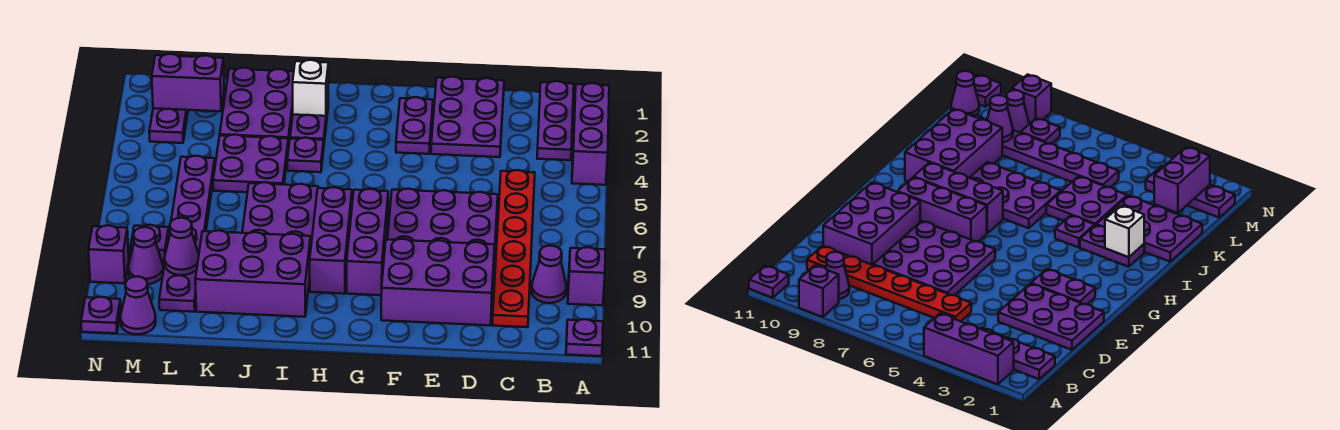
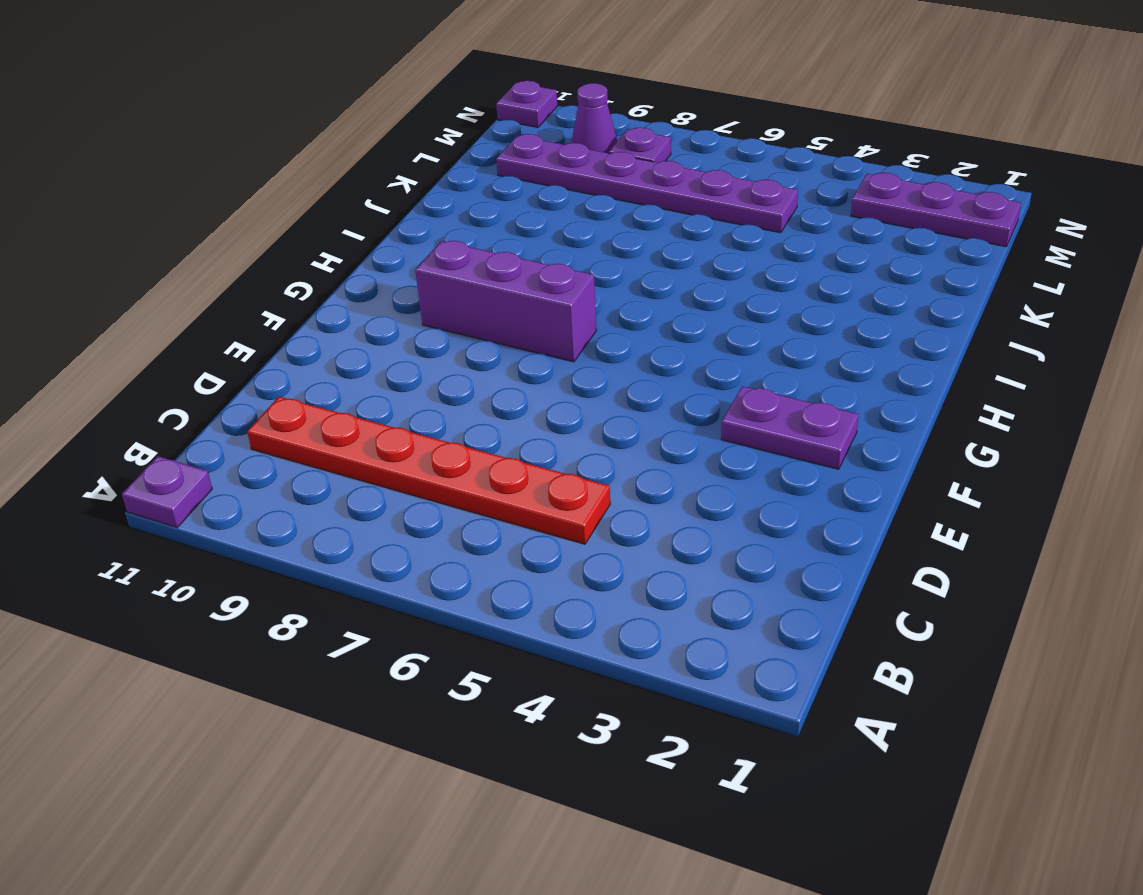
none -> purple 1x3 brick [572,83,609,185]
none -> purple 1x1 brick [568,247,605,306]
none -> purple 1x3 plate [537,81,574,160]

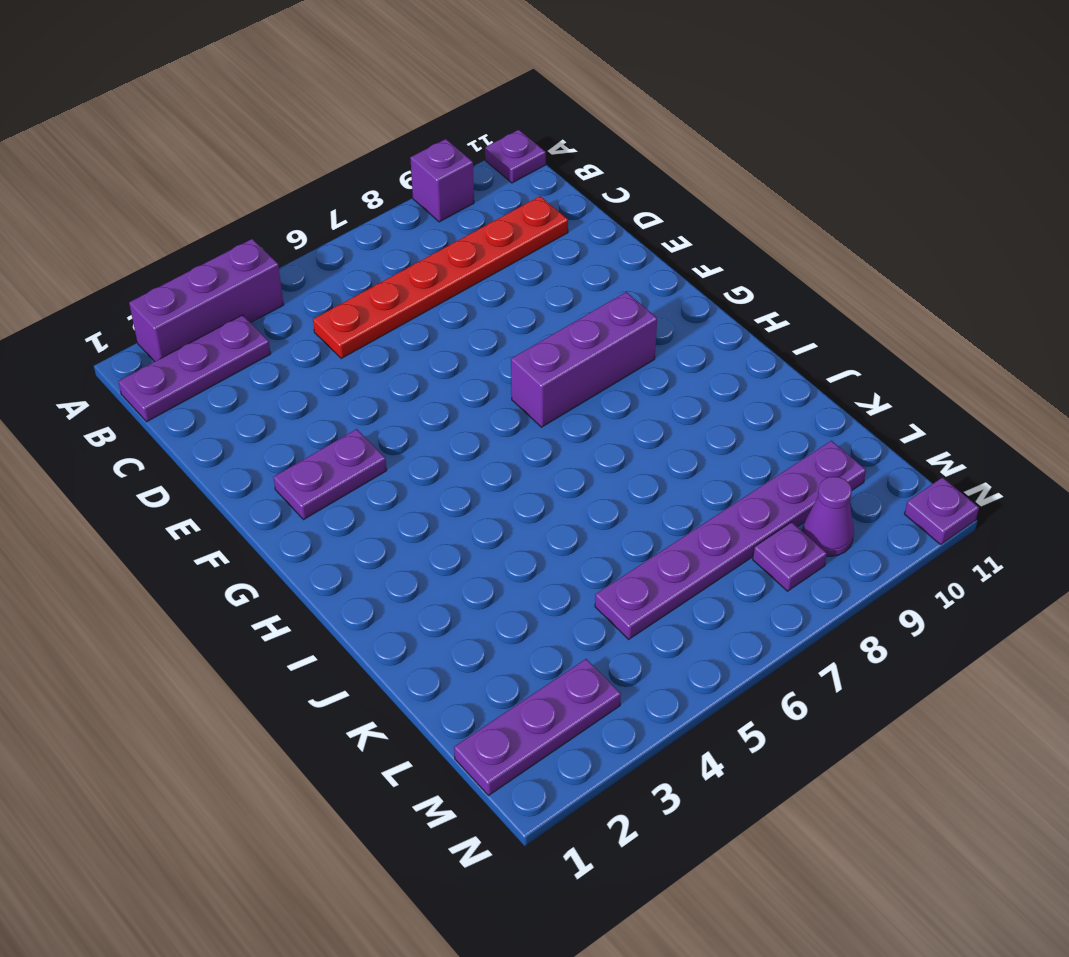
none -> purple 1x1 cone [531,246,567,303]
none -> purple 2x3 plate [431,77,504,157]
none -> purple 3x3 plate [387,189,498,257]

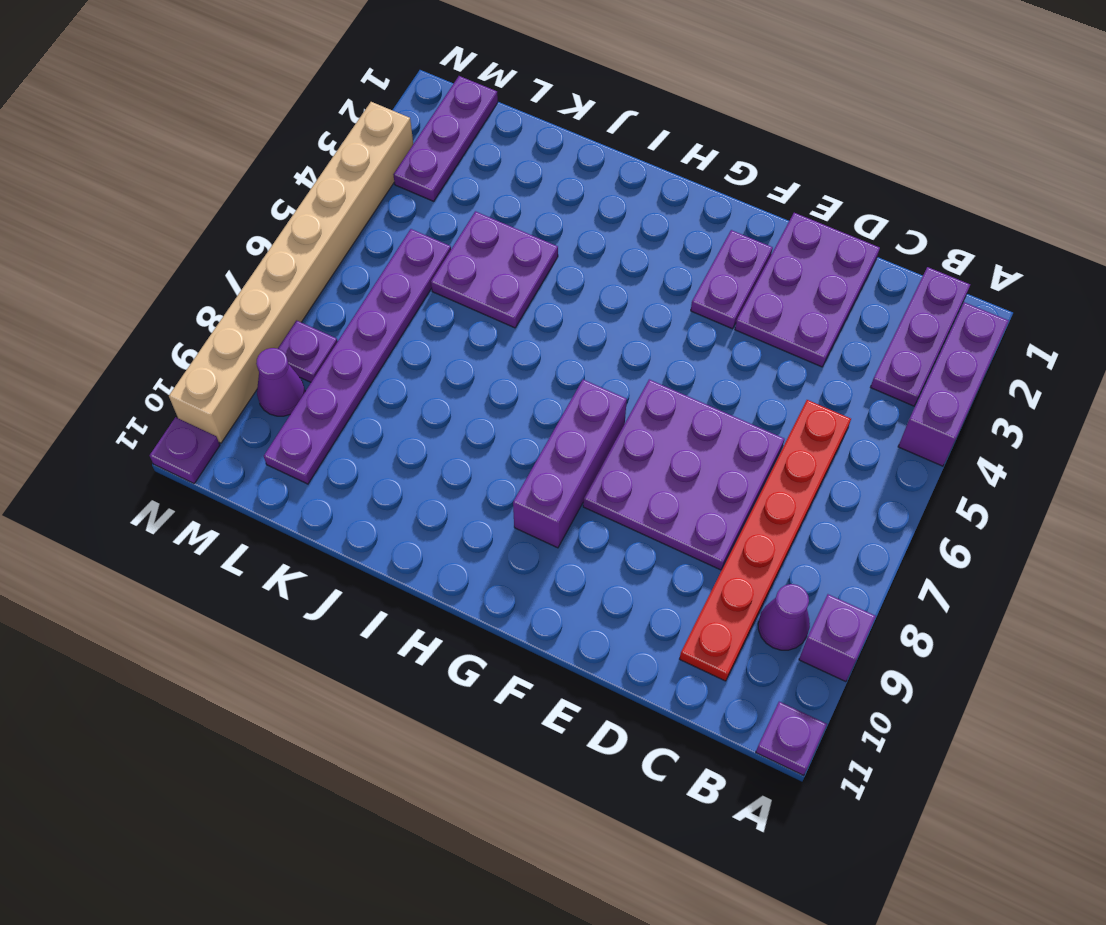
tan 1x8 brick [169,102,413,443] -> purple 1x1 brick [88,225,129,283]
none -> purple 2x3 brick [381,239,495,325]
none -> purple 1x3 brick [310,187,352,294]
none -> purple 1x2 plate [290,104,328,142]

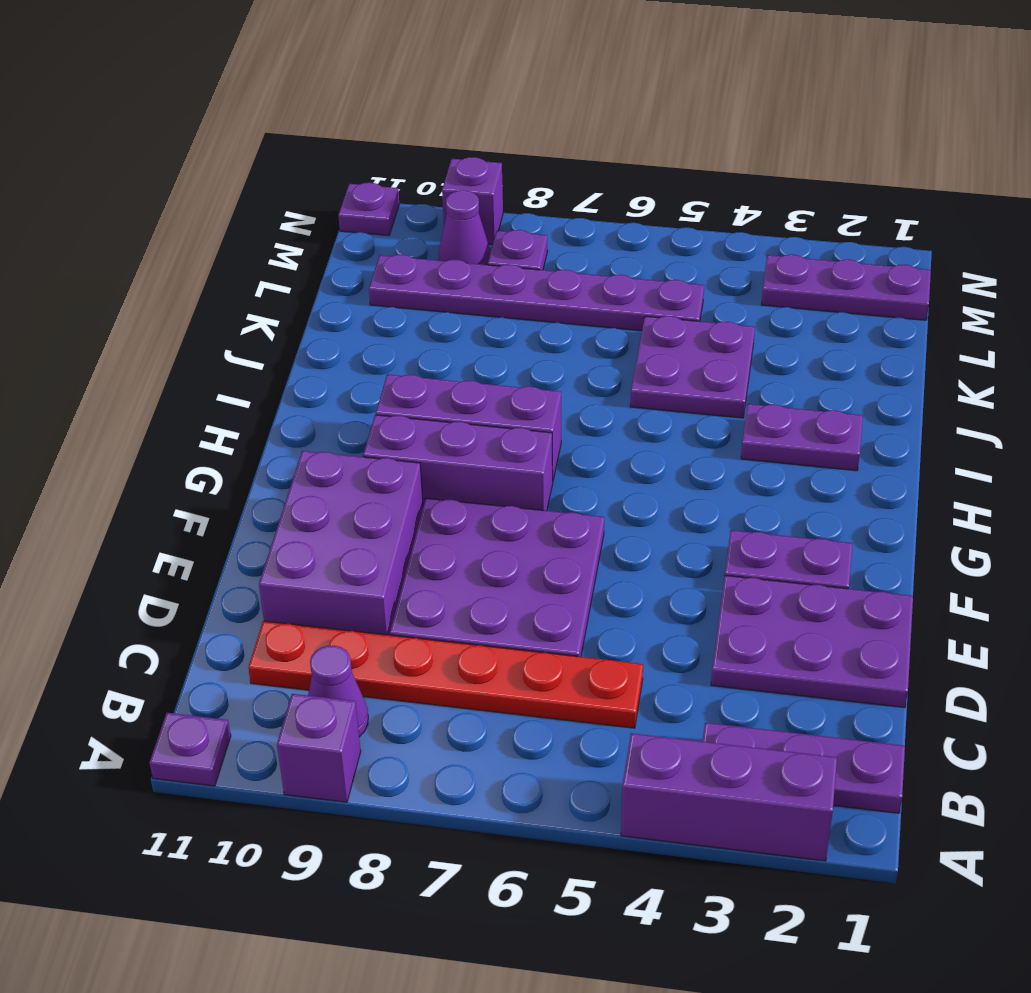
none -> purple 1x1 plate [287,138,324,172]
none -> purple 2x3 plate [242,182,318,243]
none -> purple 2x3 brick [195,230,311,317]

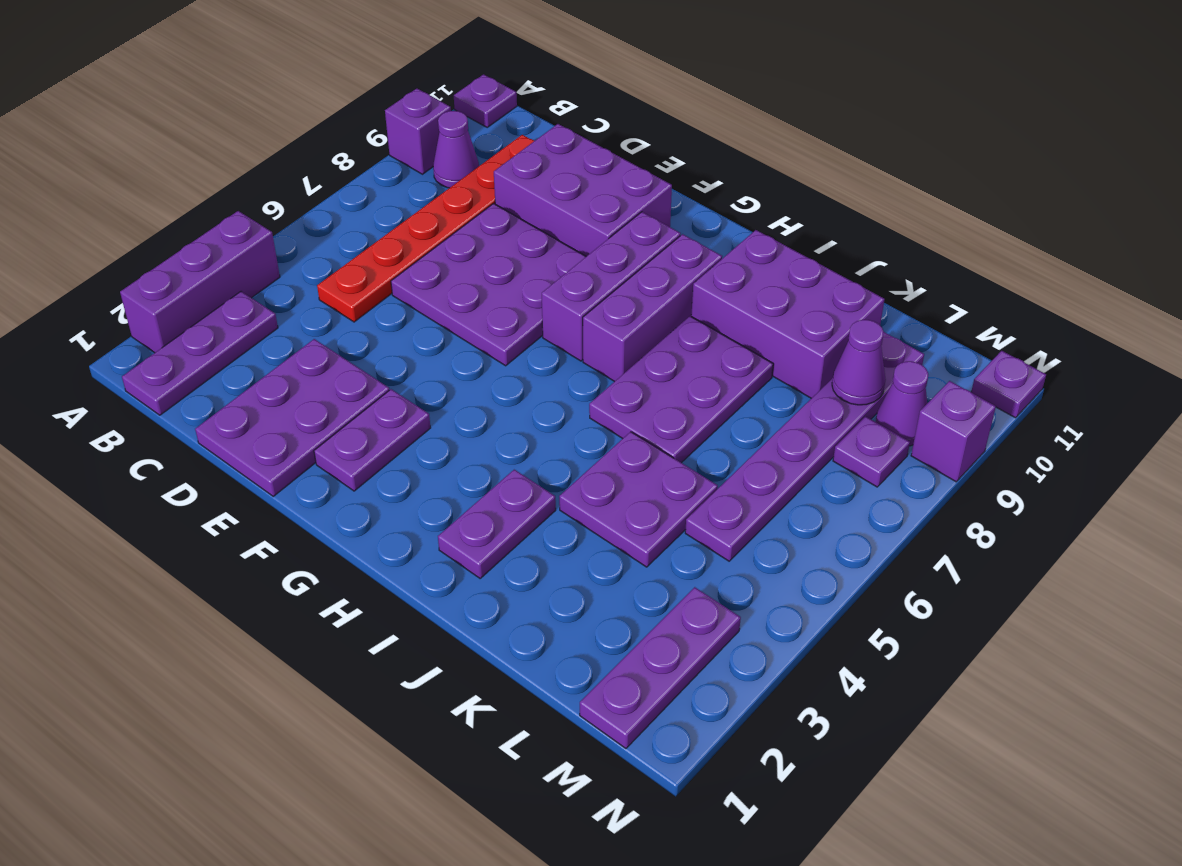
none -> purple 1x1 plate [287,138,324,172]
none -> purple 2x3 plate [220,68,294,147]
none -> purple 1x1 cone [120,276,156,334]

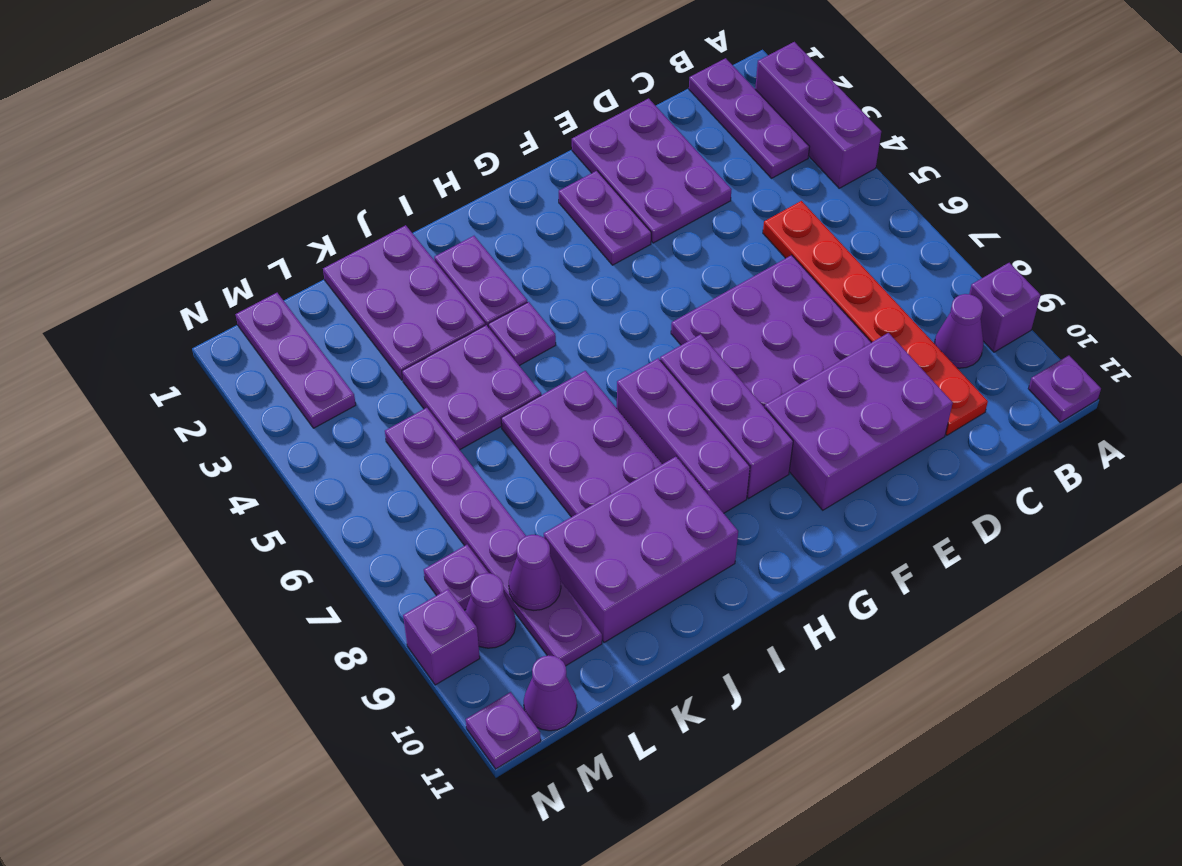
none -> white 1x1 brick [293,60,328,116]
none -> purple 1x2 brick [152,54,224,111]

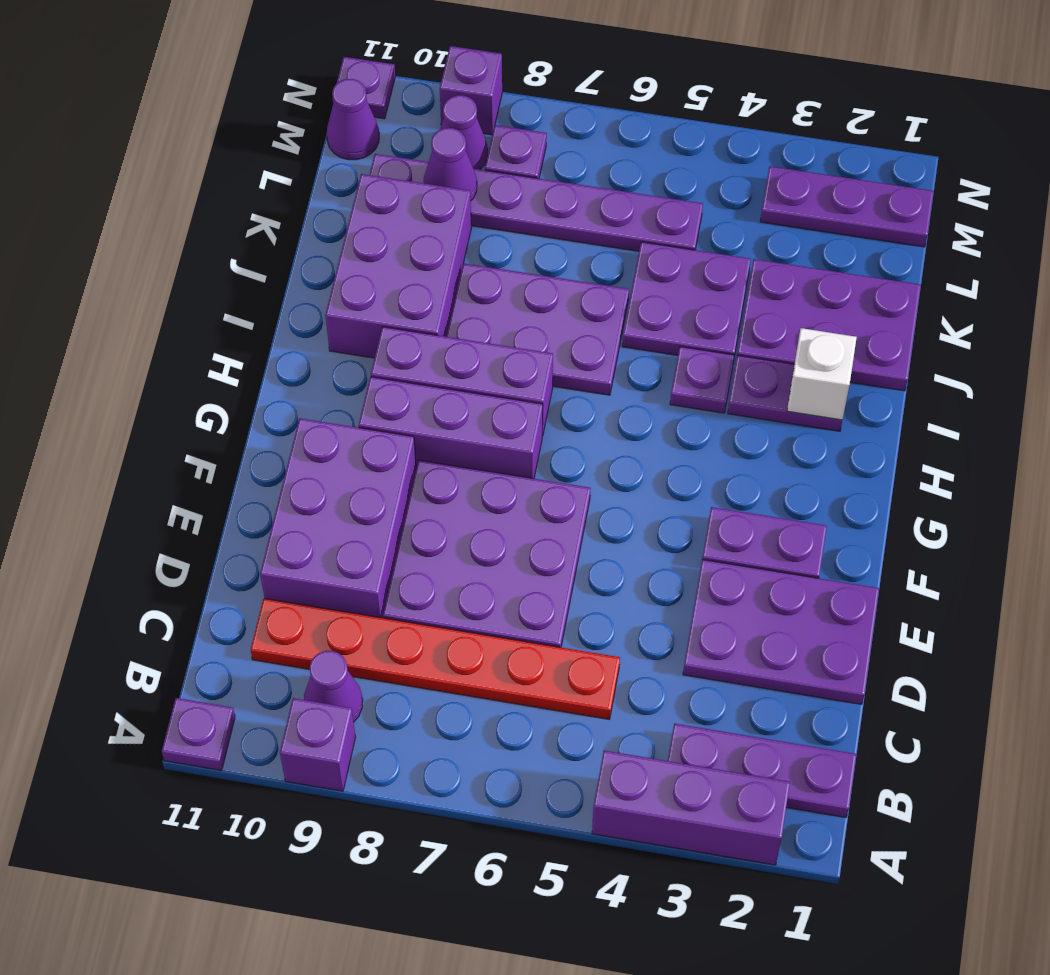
none -> purple 1x2 brick [152,54,224,111]

